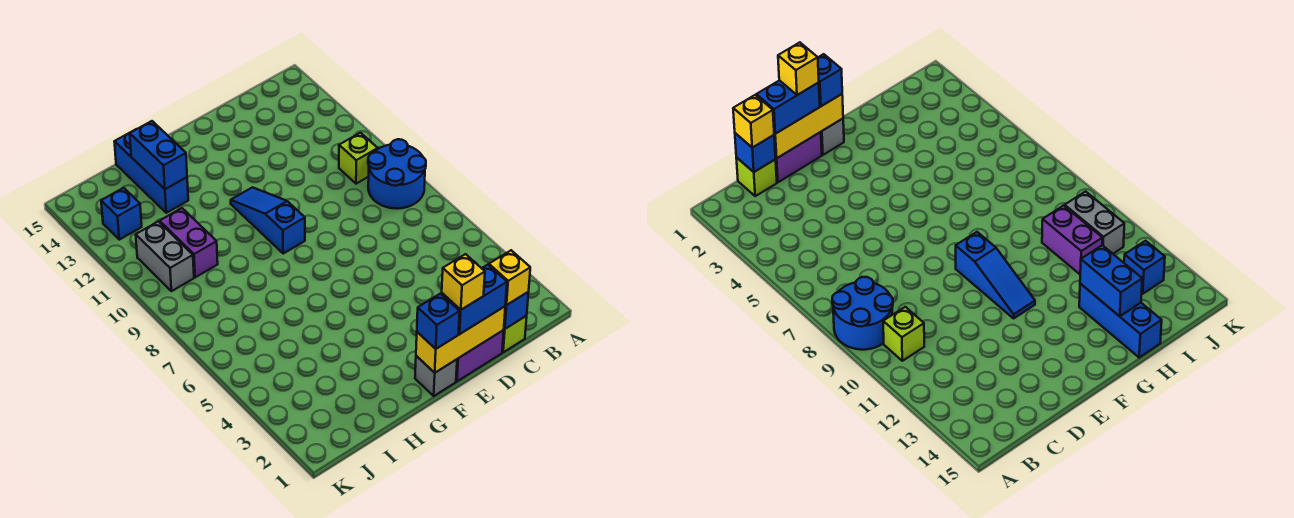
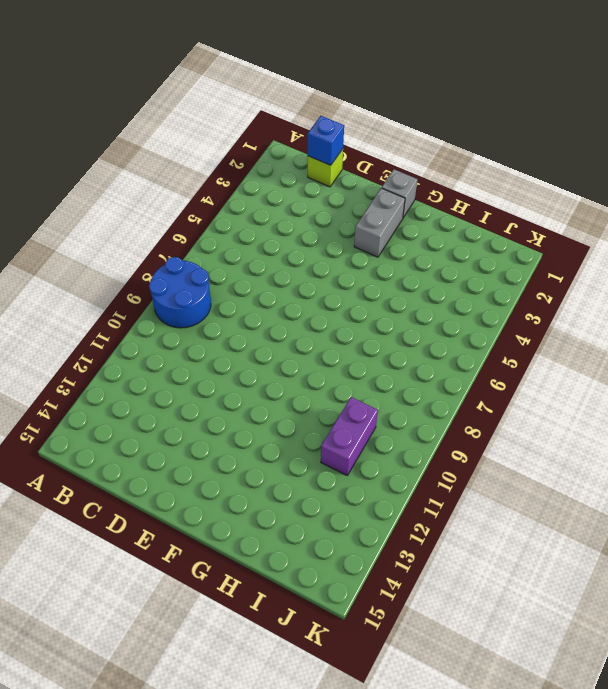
grey 1x2 brick [354,188,405,257] -> grey 1x2 brick moved to [136,221,194,291]
none -> lime 1x1 brick [339,133,378,184]
none -> purple 1x2 brick [456,330,504,381]
none -> blue 1x3 slope [231,187,305,253]

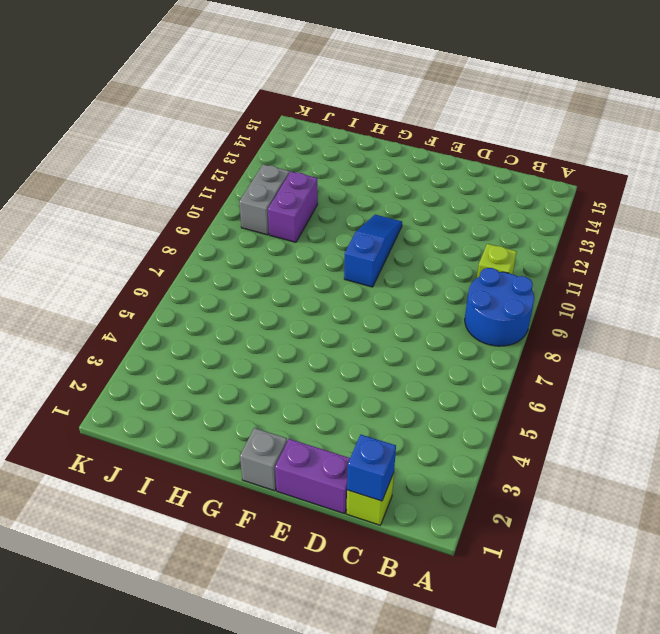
none -> blue 1x3 brick [114,129,188,213]
none -> blue 1x1 brick [101,188,142,240]
none -> yellow 1x3 brick [416,307,505,373]

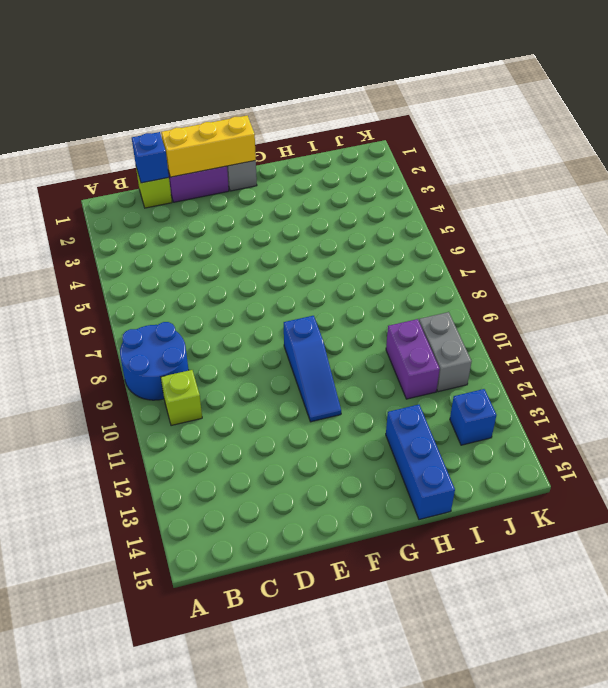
none -> blue 1x2 brick [130,121,187,189]
none -> yellow 1x1 brick [489,250,530,305]
none -> blue 1x2 brick [442,265,507,334]

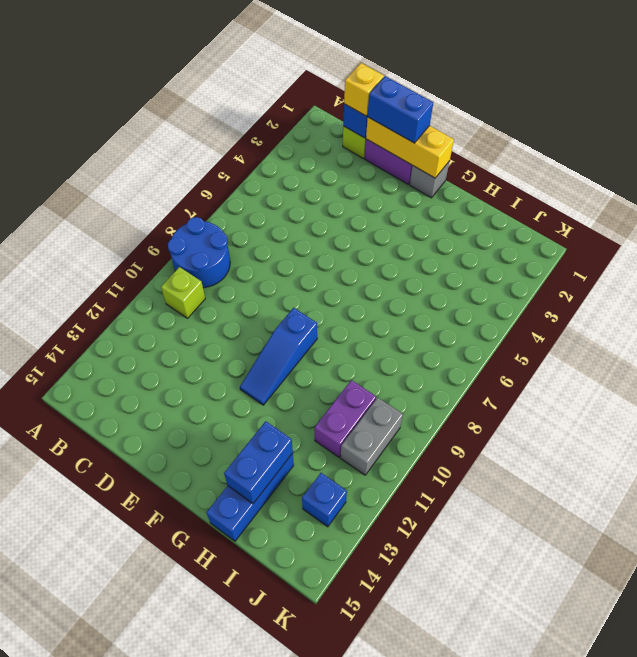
none -> blue 1x1 brick [417,294,460,349]
none -> yellow 1x1 brick [442,254,485,310]

